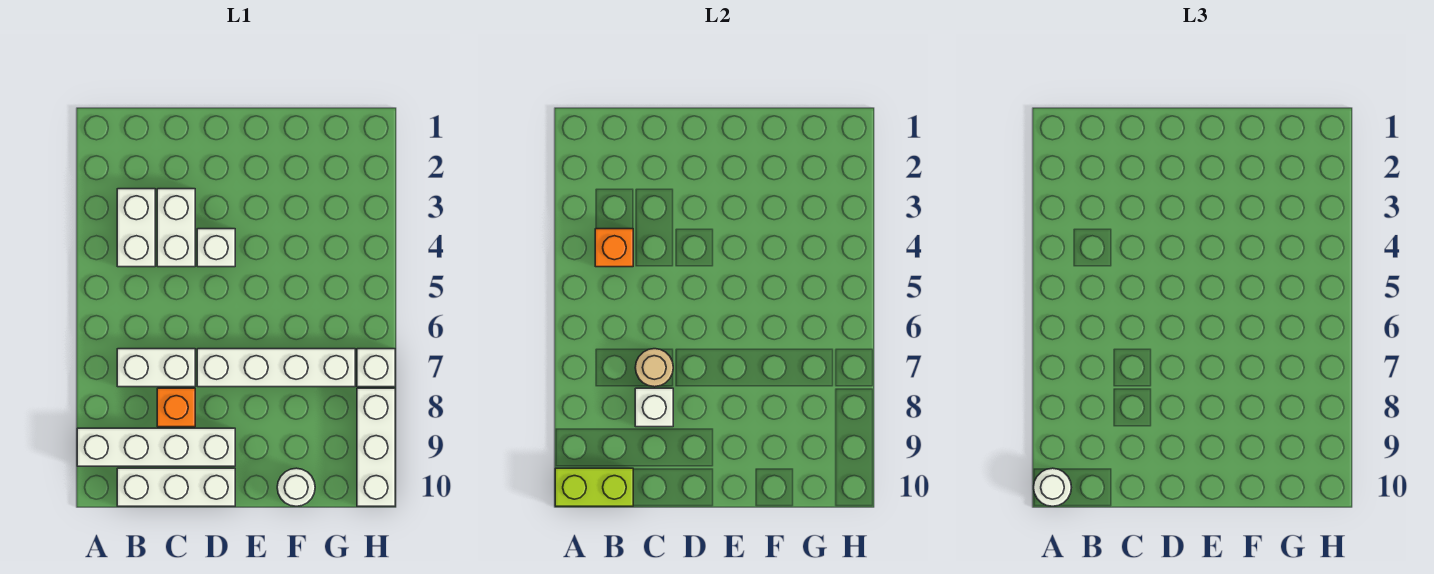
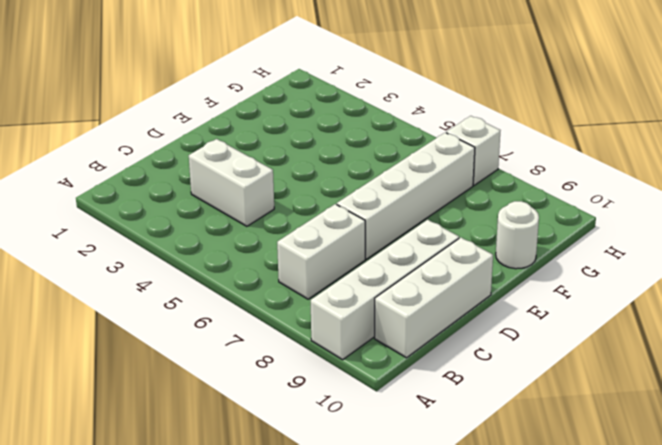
none -> white 1x2 brick [117,189,155,267]
none -> orange 1x1 brick [157,388,195,427]
none -> white 1x1 brick [197,229,235,267]

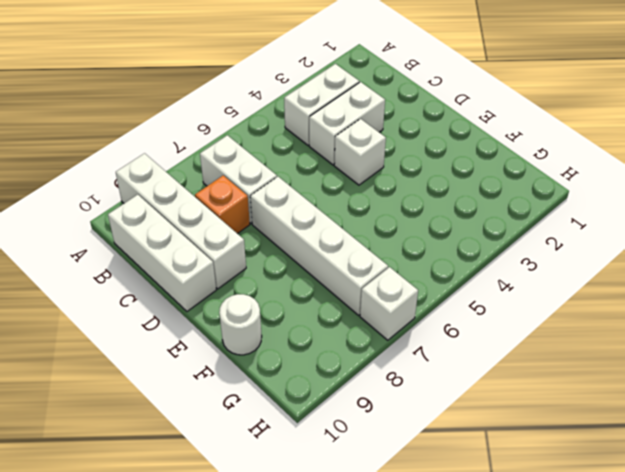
none -> white 1x3 brick [357,388,395,506]
none -> lime 1x2 brick [555,468,633,506]
none -> orange 1x1 brick [595,229,633,267]

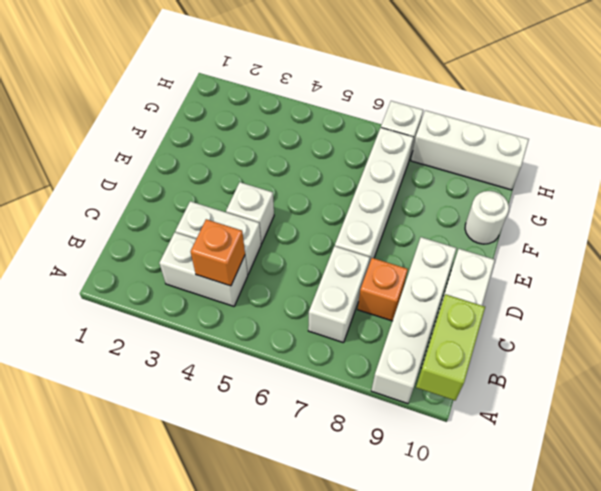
none -> tan 1x1 round brick [635,349,673,387]
none -> white 1x1 brick [635,388,673,427]
none -> white 1x1 round brick [1034,468,1071,506]

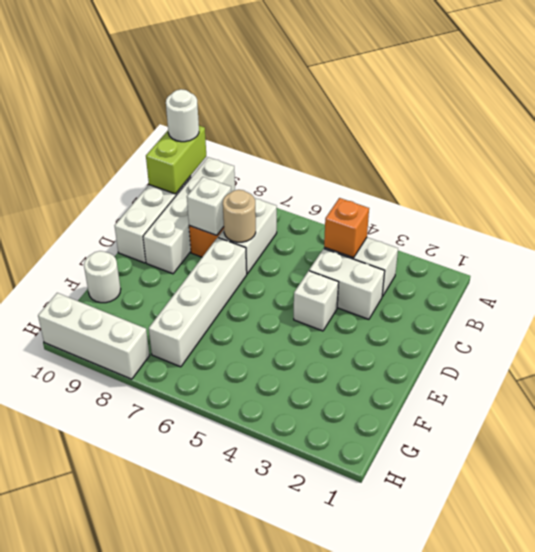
none -> white 1x1 brick [357,349,395,387]

